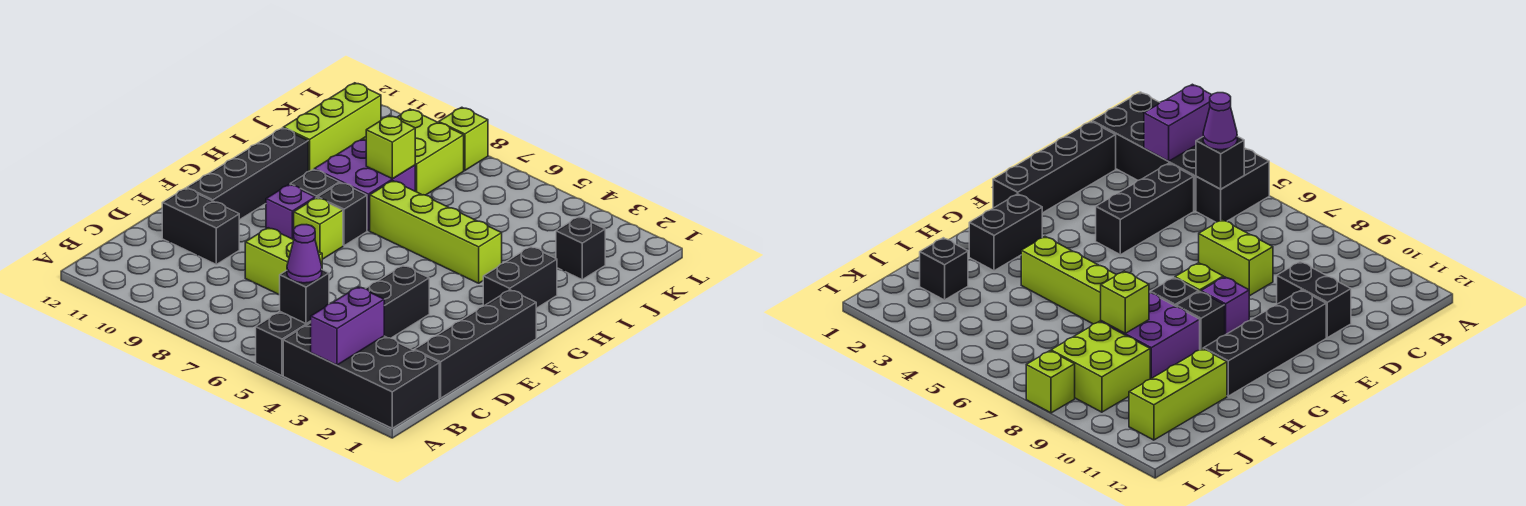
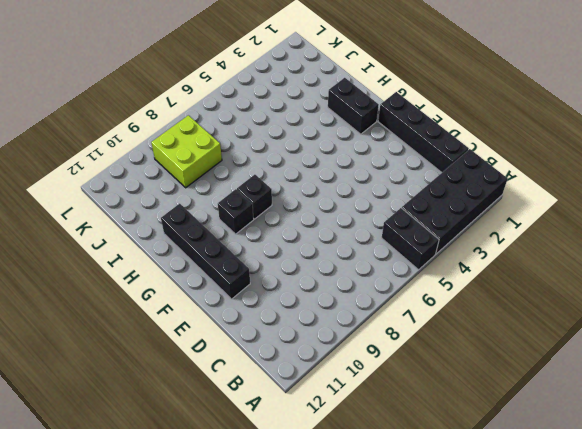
none -> black 1x3 brick [366,266,429,338]
none -> lime 1x2 brick [245,228,322,295]
none -> black 1x2 brick [162,188,239,264]

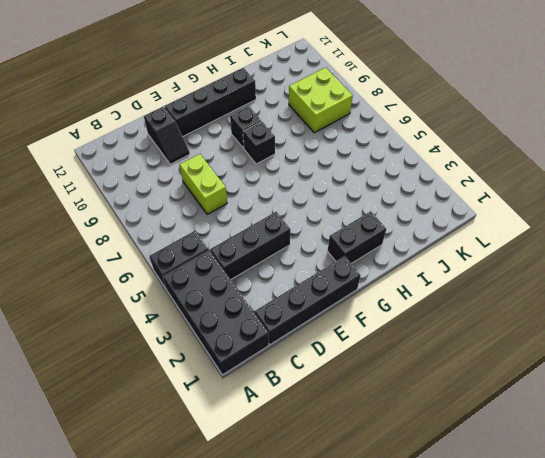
black 1x2 slope [144,106,190,164] -> black 1x2 brick [162,188,239,264]
none -> lime 1x1 brick [294,198,343,259]
none -> purple 1x1 brick [266,185,315,240]
none -> lime 1x4 brick [370,181,502,283]

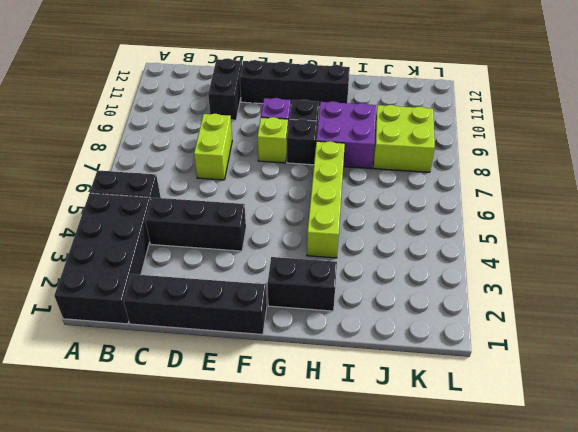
none -> lime 1x3 brick [283,83,381,171]
none -> black 1x1 brick [556,217,605,279]
none -> lime 1x1 brick [439,107,488,170]

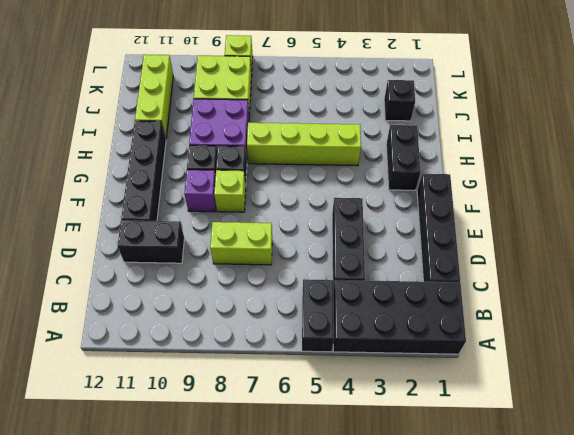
none -> purple 1x2 brick [311,287,384,365]
none -> black 1x1 brick [280,270,329,324]
none -> lime 1x1 brick [366,116,415,179]

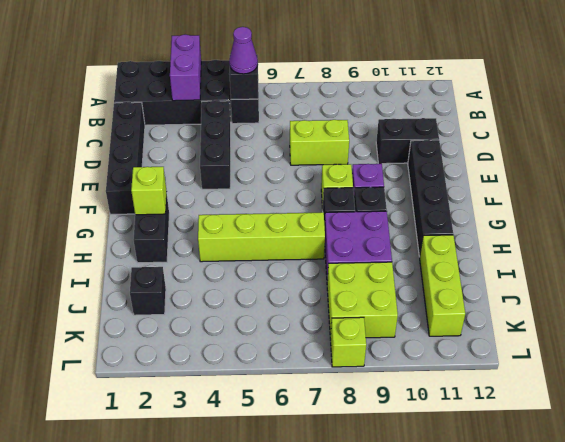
lime 1x1 brick [131,167,167,215] -> lime 1x1 brick moved to [366,116,415,179]

